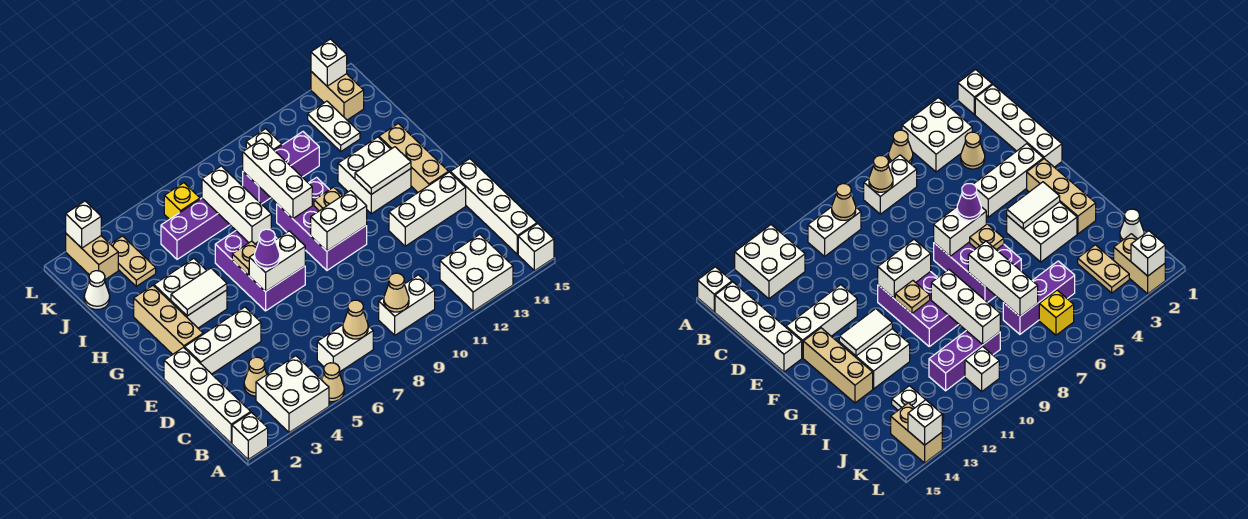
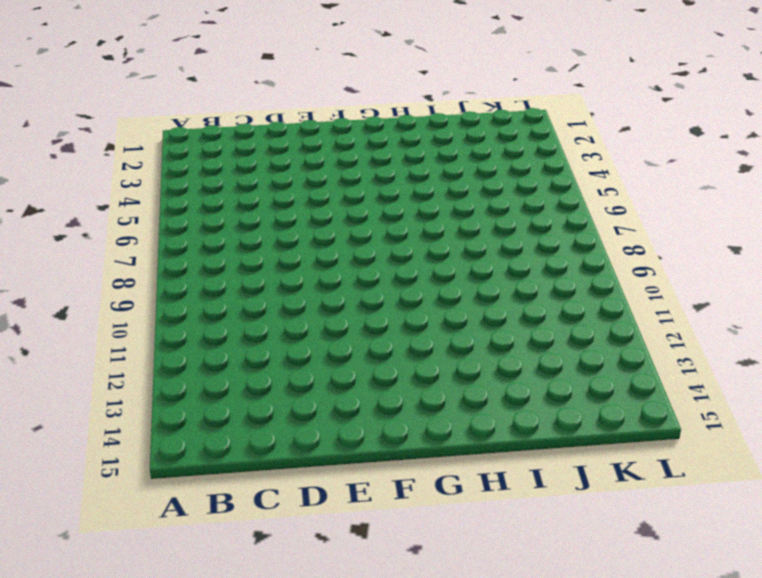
none -> white 1x1 brick [232,413,268,459]
none -> white 2x2 brick [256,356,329,433]
none -> tan 1x1 cone [322,363,344,402]
none -> white 2x2 brick [440,234,513,311]

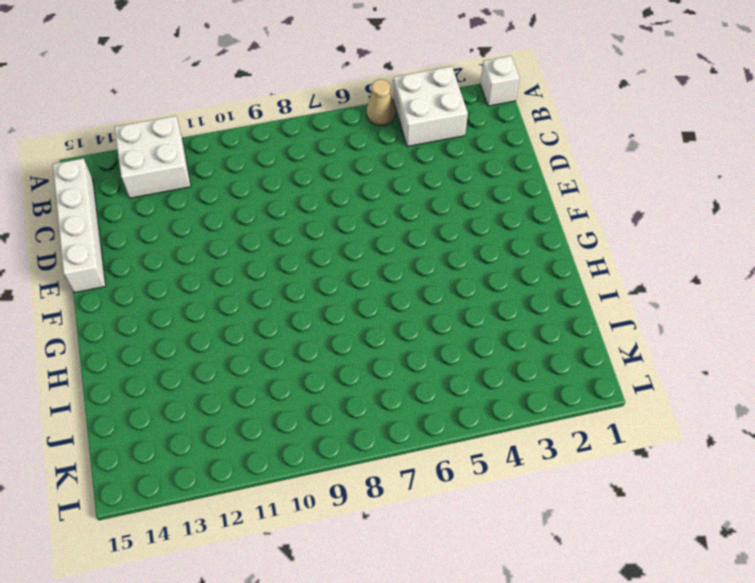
none -> white 1x1 brick [518,224,554,271]
none -> white 1x4 brick [164,347,251,443]
none -> white 1x2 brick [317,325,373,371]
none -> white 1x2 brick [379,275,435,335]

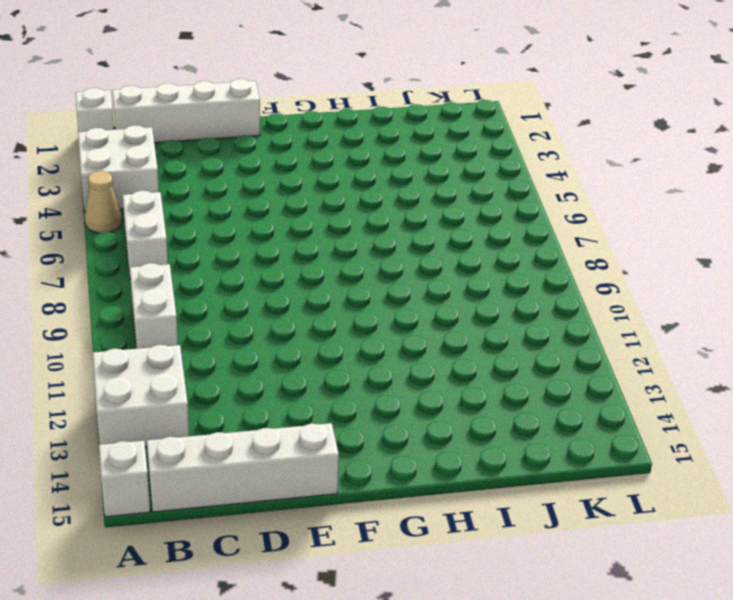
none -> tan 1x1 cone [244,357,267,396]
none -> white 1x3 brick [185,307,261,374]
none -> white 1x3 brick [389,172,466,246]
none -> tan 1x3 brick [134,286,203,354]

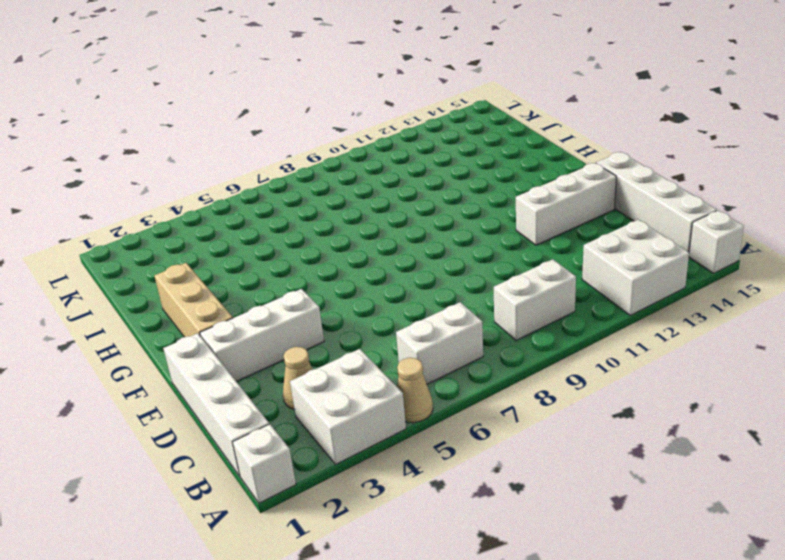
none -> purple 2x3 brick [215,231,305,311]
none -> purple 2x3 brick [277,177,367,270]
none -> tan 1x3 brick [379,123,449,192]
none -> white 2x2 brick [154,258,227,328]

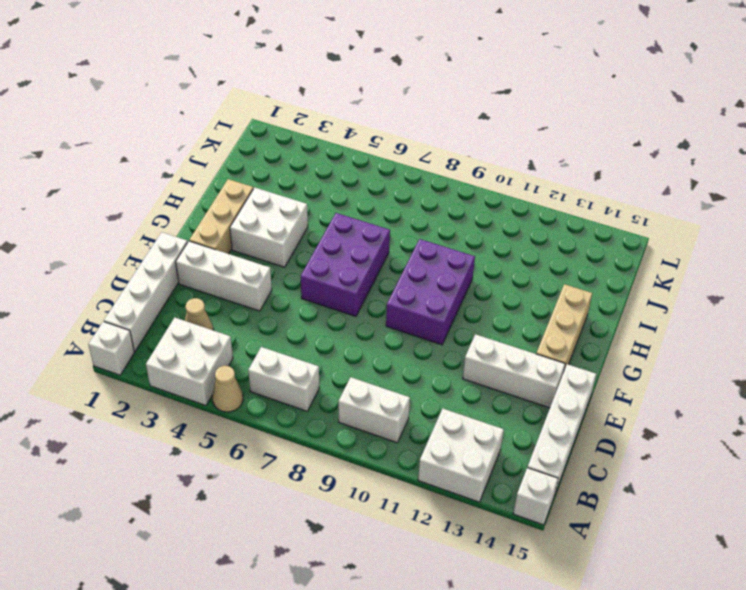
none -> white 2x2 brick [338,137,411,214]
none -> white 1x1 cone [84,271,110,310]
none -> tan 1x2 plate [111,236,156,286]
none -> purple 1x3 brick [161,198,230,259]

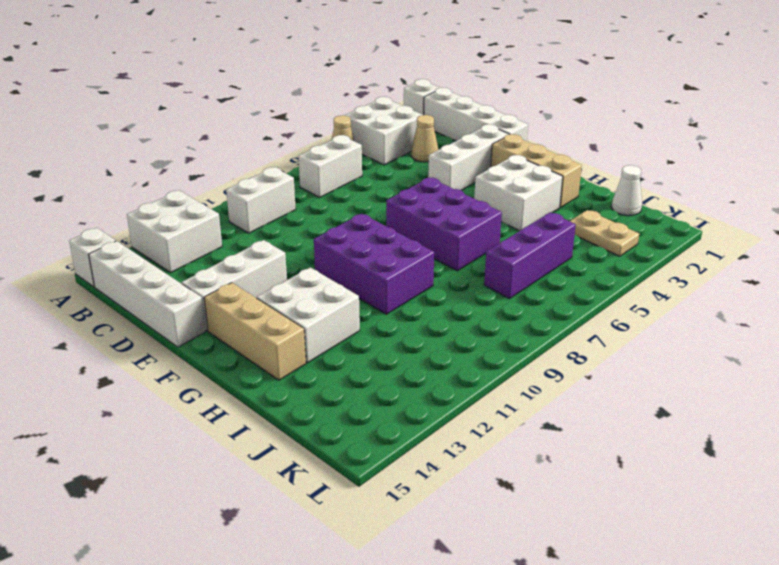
none -> purple 1x3 brick [243,132,319,204]
none -> white 1x2 plate [308,101,360,151]
none -> tan 1x2 brick [66,234,118,280]
none -> yellow 1x1 brick [164,183,200,219]

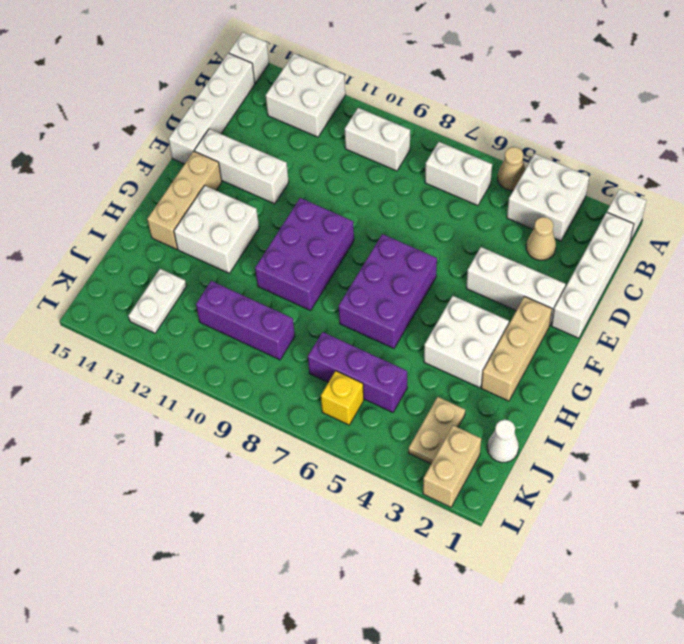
none -> white 1x1 brick [246,129,282,150]
none -> tan 1x2 brick [311,72,364,120]
none -> tan 1x1 cone [343,300,368,339]
none -> tan 1x1 cone [384,273,409,312]

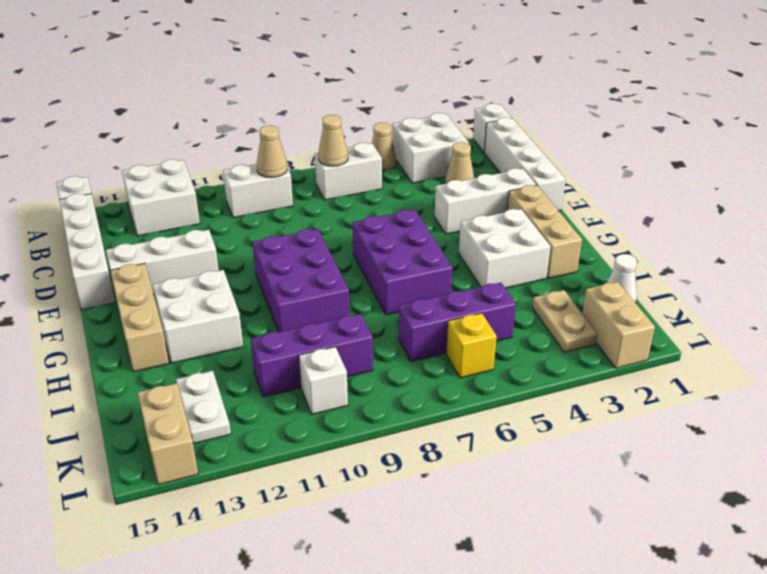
none -> white 1x2 brick [249,231,305,292]
none -> white 1x2 brick [311,191,367,251]
none -> white 1x2 tile [171,268,227,316]
none -> tan 1x1 plate [232,241,257,276]

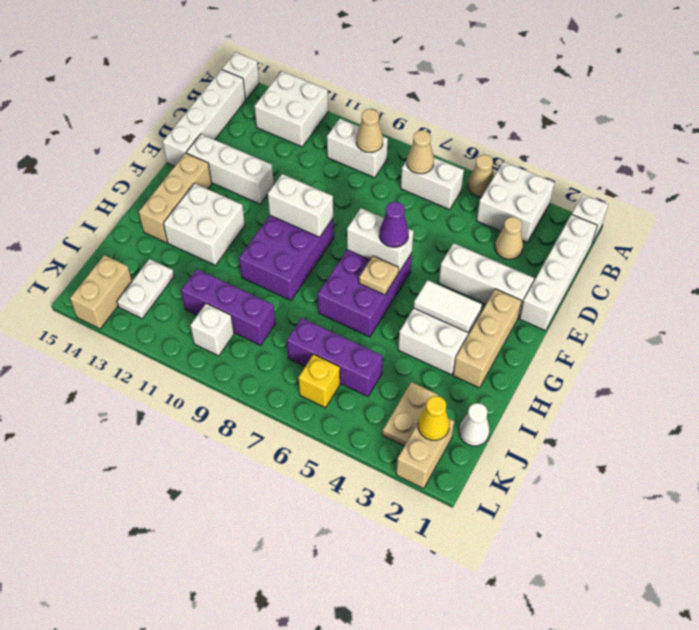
yellow 1x1 cone [418,396,450,440] -> none
none -> tan 1x1 plate [314,187,342,211]
none -> white 1x2 tile [355,147,411,194]
none -> white 1x3 brick [202,166,271,244]
none -> white 1x3 brick [243,139,312,218]

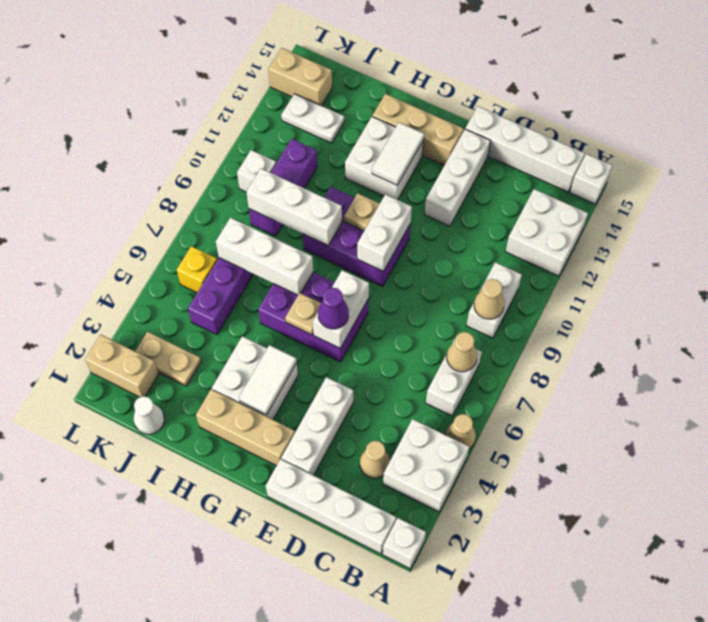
none -> white 1x1 brick [66,201,101,248]
none -> white 1x1 brick [311,39,347,86]

